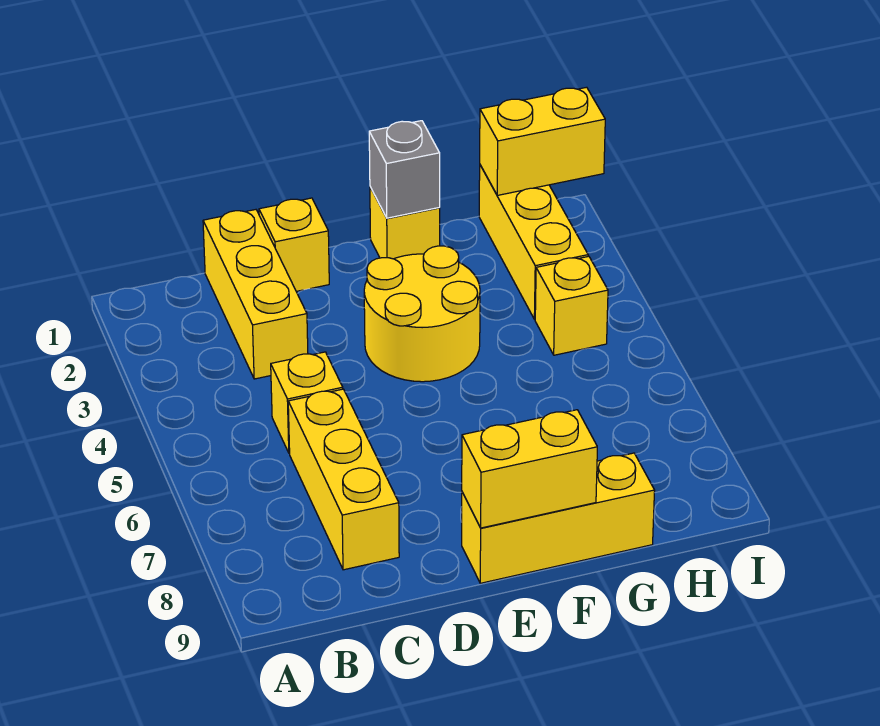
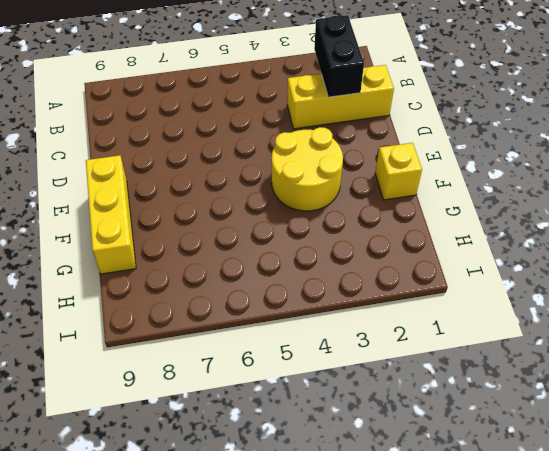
black 1x2 brick [314,15,364,97] -> none
none -> yellow 1x1 brick [271,352,343,453]
none -> yellow 1x3 brick [288,389,399,570]
none -> yellow 1x1 brick [259,198,329,291]

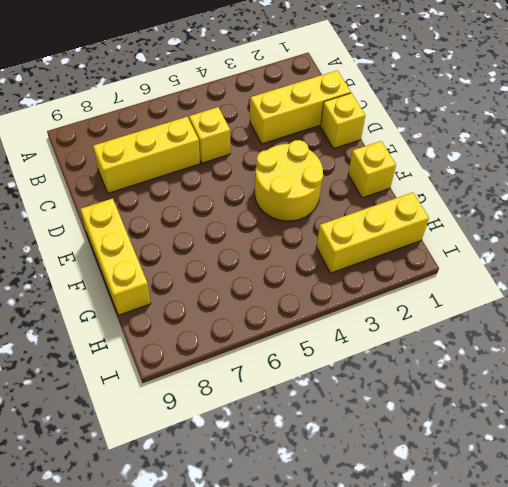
none -> yellow 1x1 brick [535,256,608,355]
none -> yellow 1x2 brick [462,410,597,528]
none -> grey 1x1 brick [369,121,440,218]

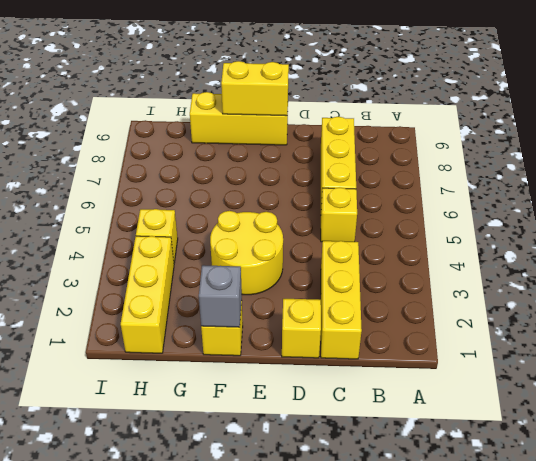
none -> yellow 1x2 brick [480,87,605,195]

